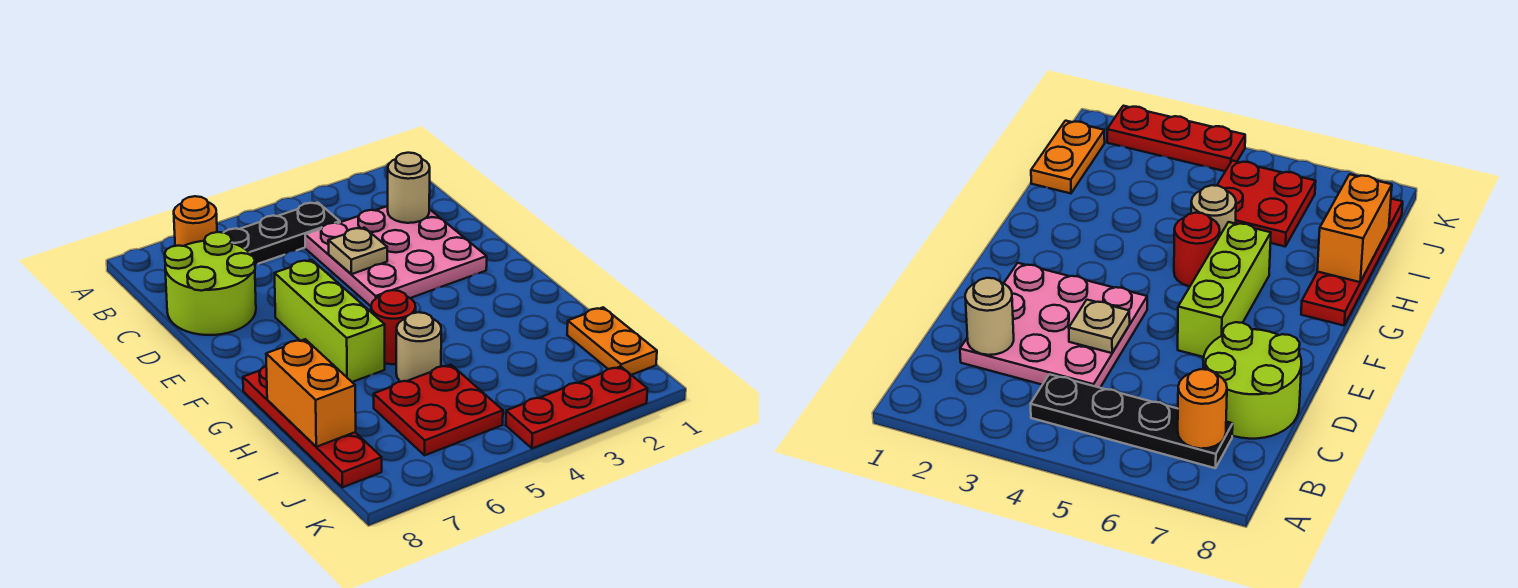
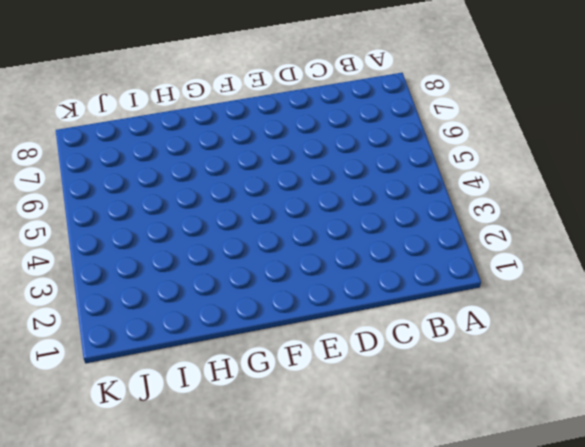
none -> black 1x4 plate [224,202,340,264]
none -> pink 3x3 plate [305,206,487,306]
none -> lime 2x2 round brick [165,232,256,335]

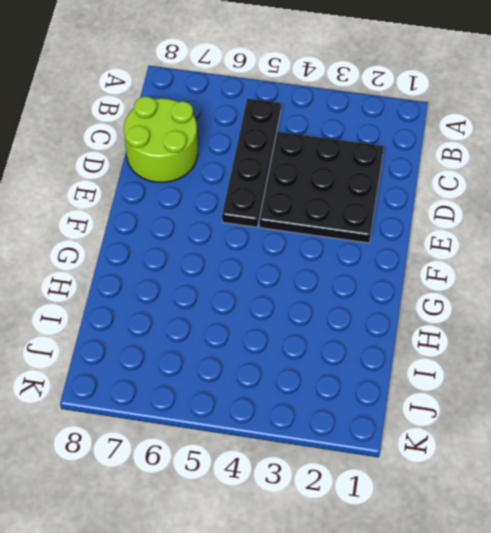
black 1x4 plate [222,99,281,227] -> black 1x4 plate turned to [224,202,340,264]
black 3x3 plate [259,132,384,243] -> pink 3x3 plate [305,206,487,306]
none -> lime 1x3 brick [274,260,385,382]
none -> red 1x1 round brick [371,290,416,364]
none -> red 1x4 plate [243,366,382,487]

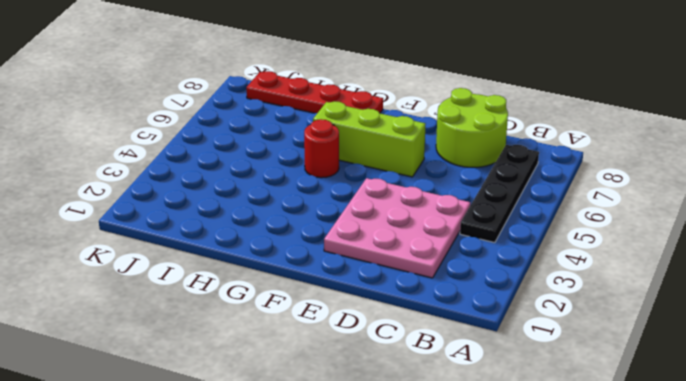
none -> tan 1x1 round brick [396,312,441,382]
none -> orange 1x2 plate [567,307,657,375]
none -> red 2x2 plate [374,365,503,455]

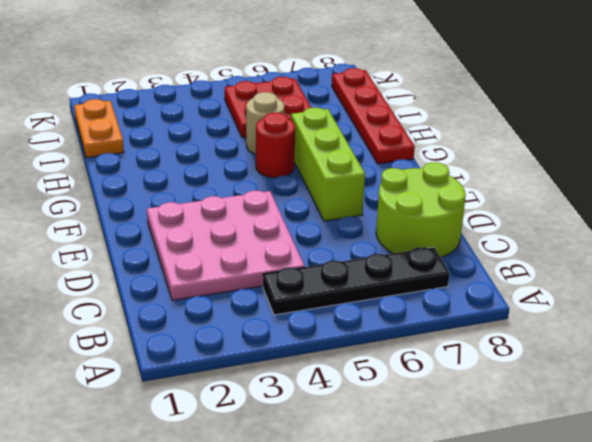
none -> red 1x3 plate [506,366,647,448]
none -> orange 1x1 round brick [174,196,217,246]
none -> tan 1x1 round brick [388,153,430,223]

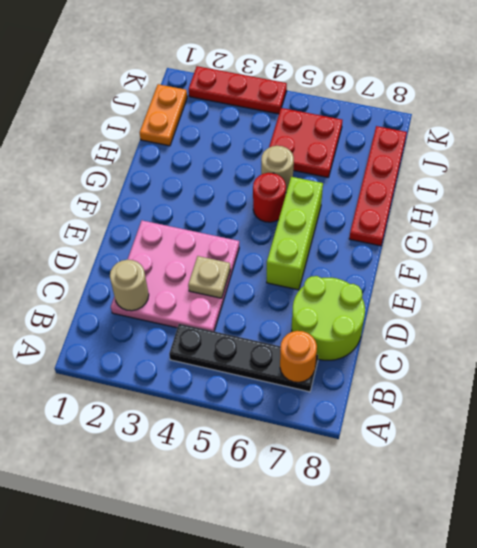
none -> orange 1x2 brick [266,339,356,447]

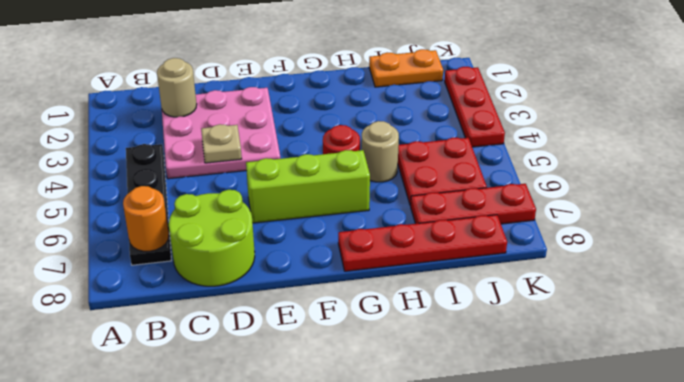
red 1x3 plate [411,184,536,224] -> none
none -> orange 1x2 brick [266,339,356,447]

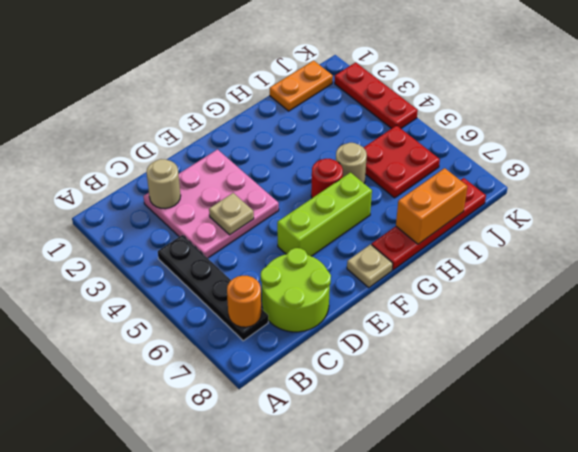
tan 1x1 plate [347,244,393,288] -> none

